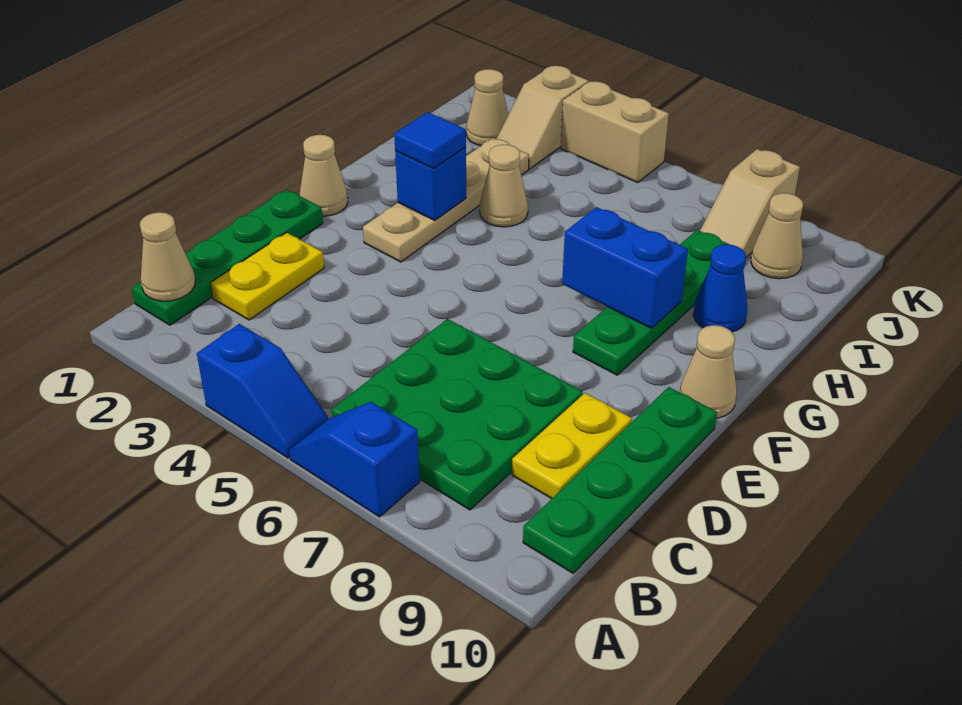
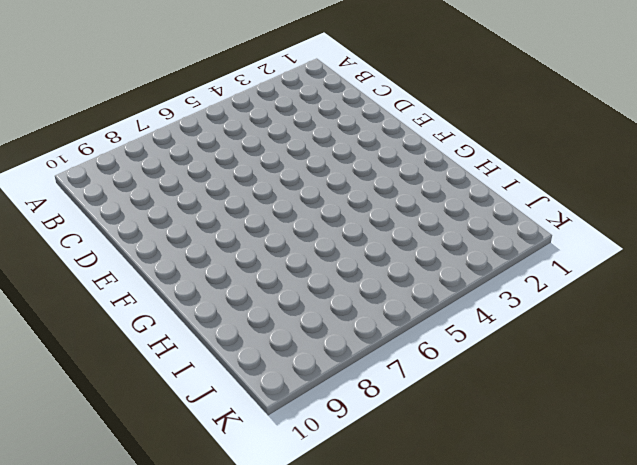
none -> blue 1x2 slope [197,324,328,458]
none -> blue 1x2 slope [289,402,420,517]
none -> green 1x4 plate [132,190,323,325]

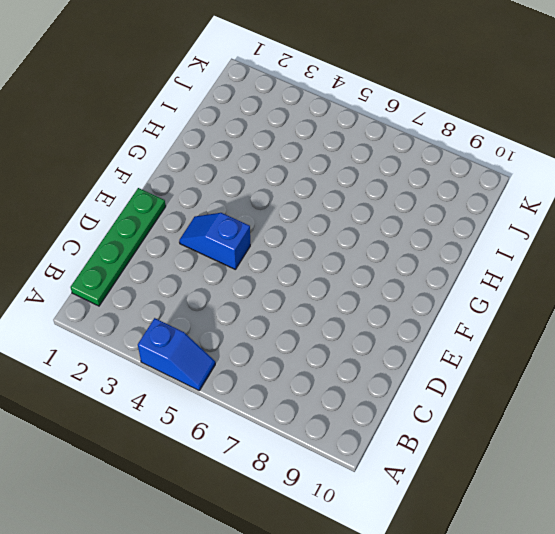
blue 1x2 slope [179,213,250,270] -> blue 1x2 slope moved to [289,402,420,517]
none -> green 3x3 plate [331,319,583,510]
none -> green 1x4 plate [523,387,717,573]
none -> yellow 1x2 plate [210,233,324,320]

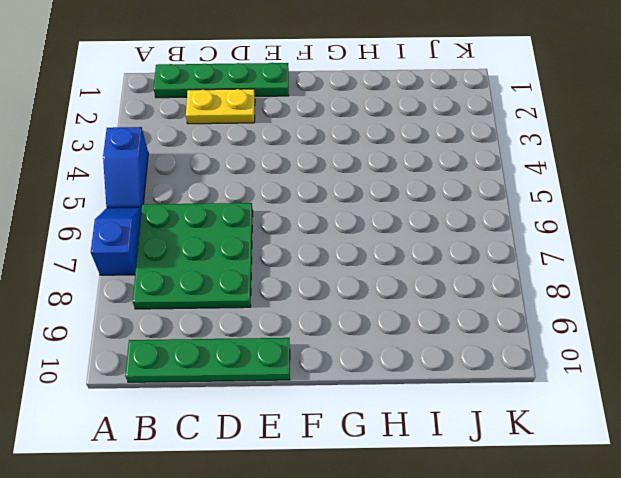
none -> yellow 1x2 plate [512,393,632,499]
none -> tan 1x1 cone [300,135,348,216]
none -> tan 1x4 plate [363,138,529,262]

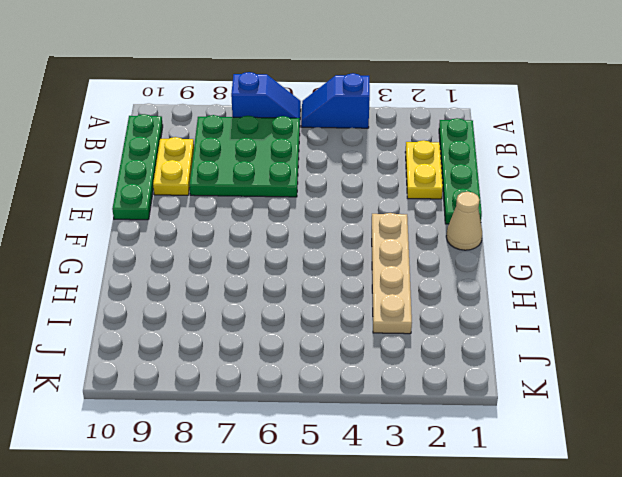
none -> green 1x4 plate [573,230,730,375]
none -> tan 1x1 cone [680,325,737,418]
none -> tan 1x1 cone [480,145,528,227]

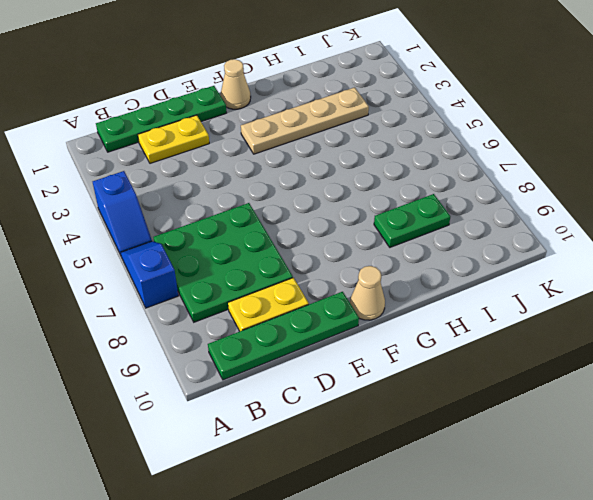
green 1x2 plate [374,194,450,247] -> green 1x4 plate [573,230,730,375]
none -> tan 1x1 cone [480,145,528,227]
none -> blue 1x1 cone [693,244,747,332]
none -> tan 1x1 cone [466,69,508,146]

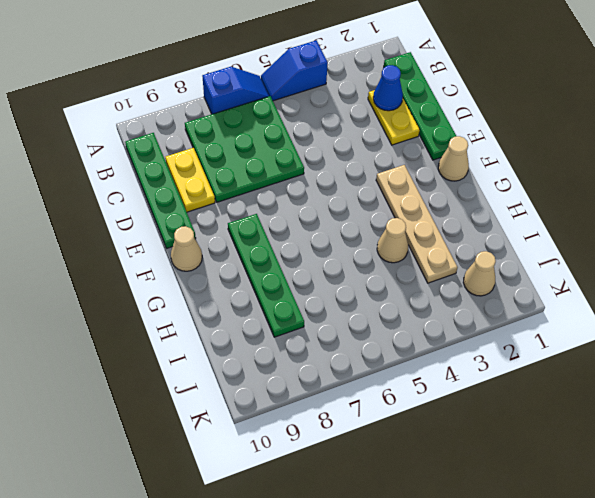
blue 1x1 cone [373,65,403,111] -> blue 1x1 cone moved to [693,244,747,332]
none -> tan 1x2 slope [497,66,588,169]
none -> tan 1x2 slope [700,149,800,257]
none -> tan 1x1 cone [751,193,803,279]

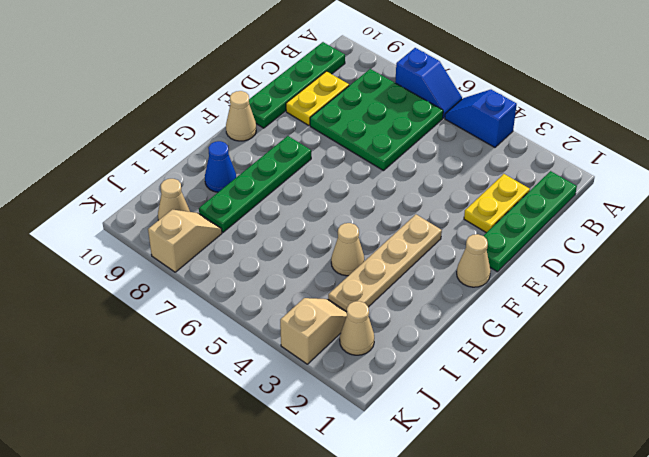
none -> tan 1x2 brick [561,81,669,183]
none -> tan 1x1 cone [140,212,195,301]
none -> blue 1x1 brick [395,147,466,220]

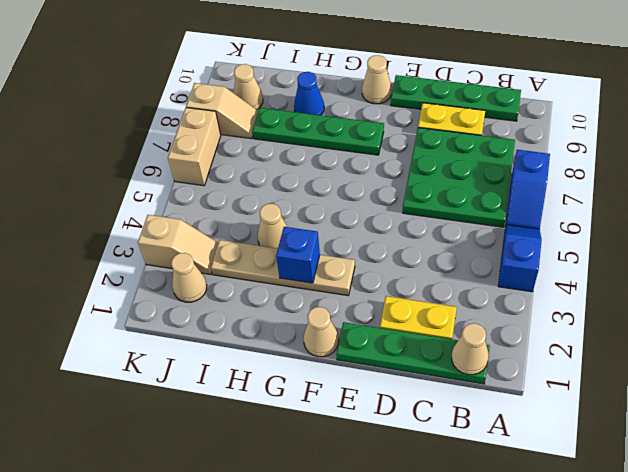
tan 1x2 brick [168,108,221,186] -> tan 1x2 brick moved to [561,81,669,183]
none -> blue 1x2 brick [562,207,688,328]
none -> blue 1x1 tile [394,112,466,168]

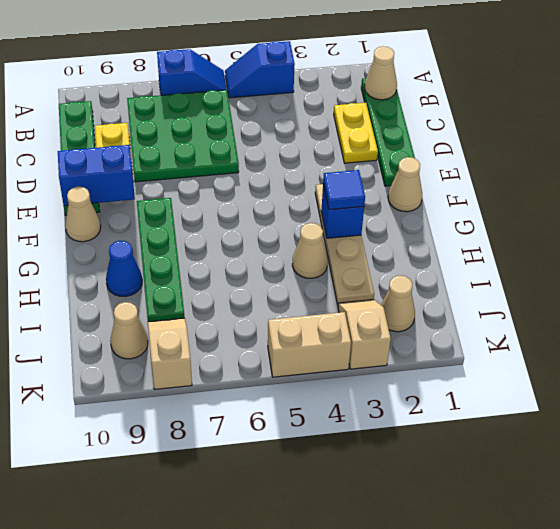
blue 1x2 brick [58,145,135,206] -> blue 1x2 brick moved to [562,207,688,328]

